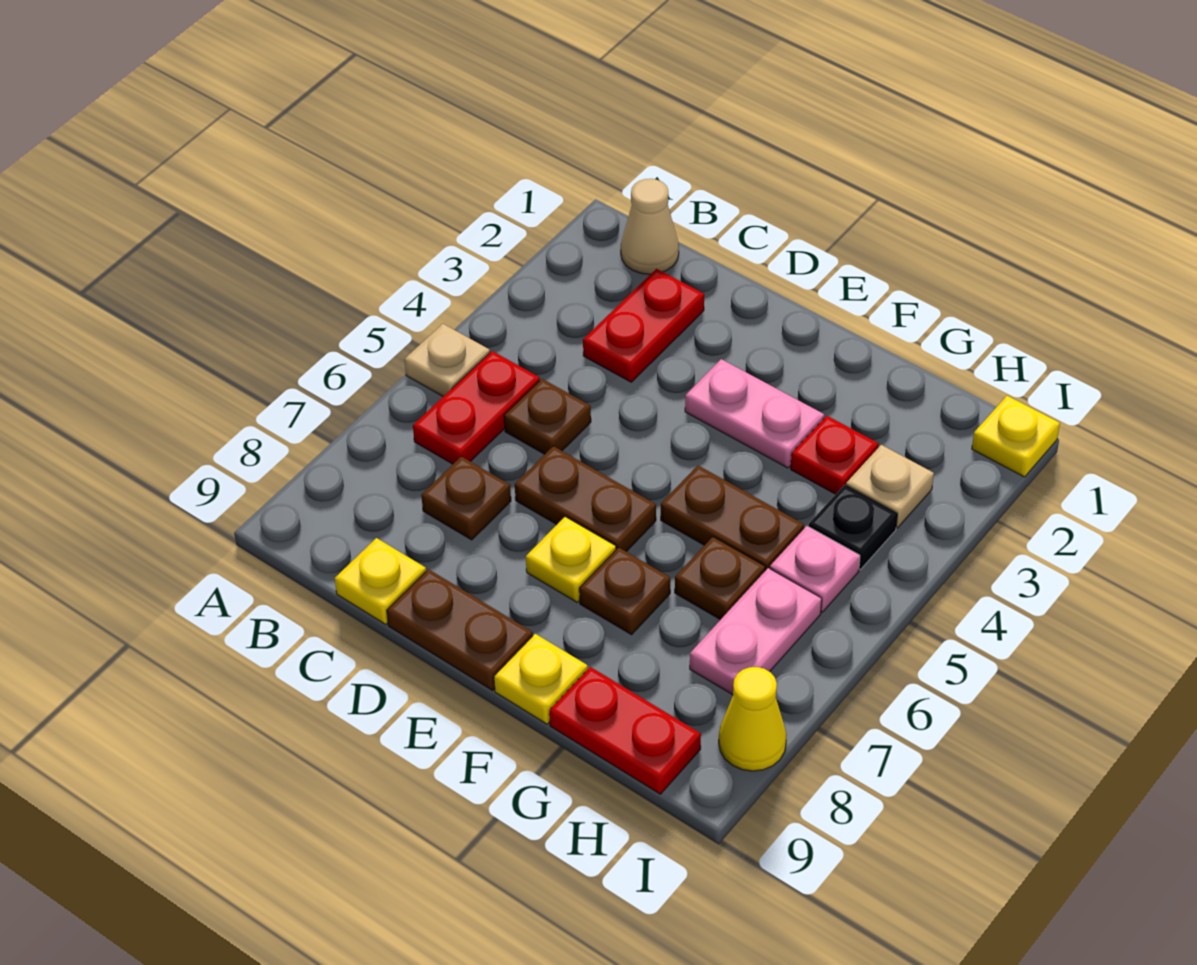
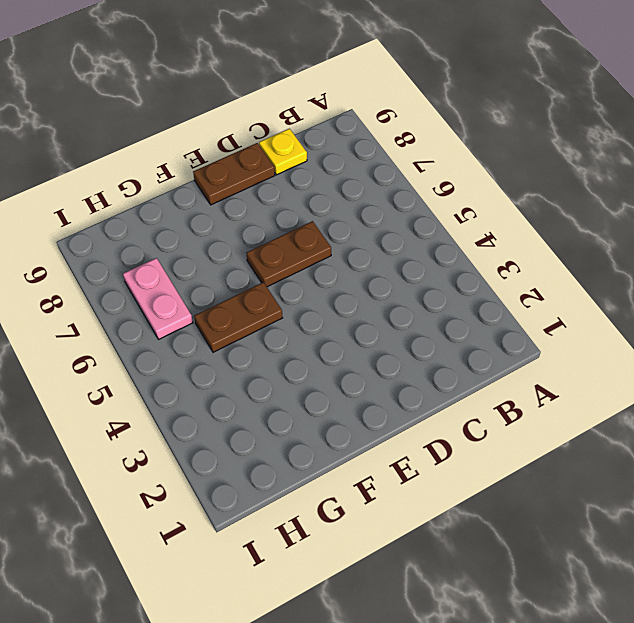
none -> tan 1x1 plate [405,324,490,396]
none -> tan 1x1 cone [621,179,679,274]
none -> red 1x2 plate [413,351,540,464]

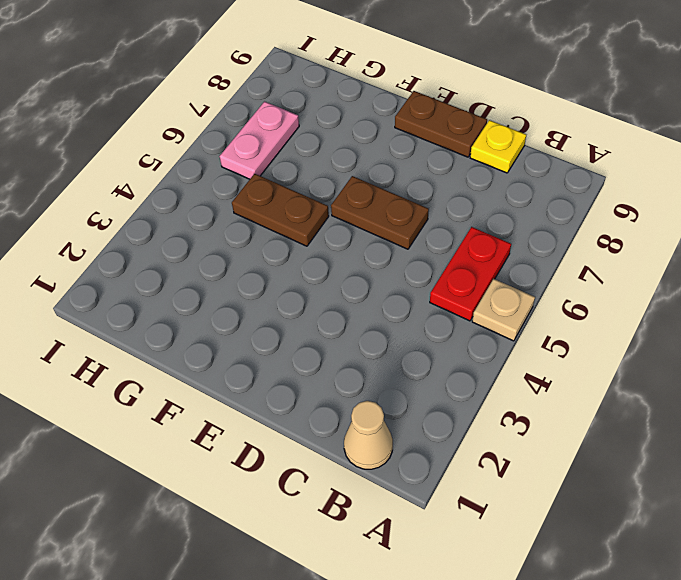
none -> red 1x2 plate [583,269,704,382]
none -> brown 1x1 plate [504,379,591,454]
none -> brown 1x1 plate [421,456,511,540]

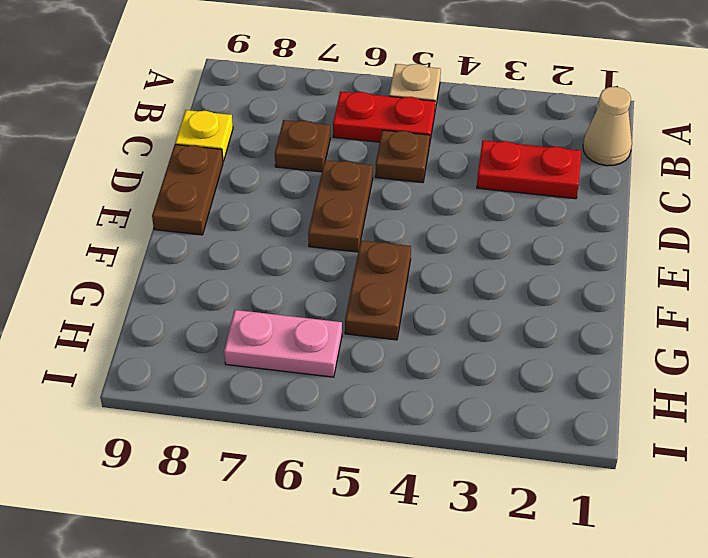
none -> pink 1x2 plate [685,359,824,468]
none -> yellow 1x1 plate [526,517,616,602]
none -> brown 1x1 plate [579,547,670,635]

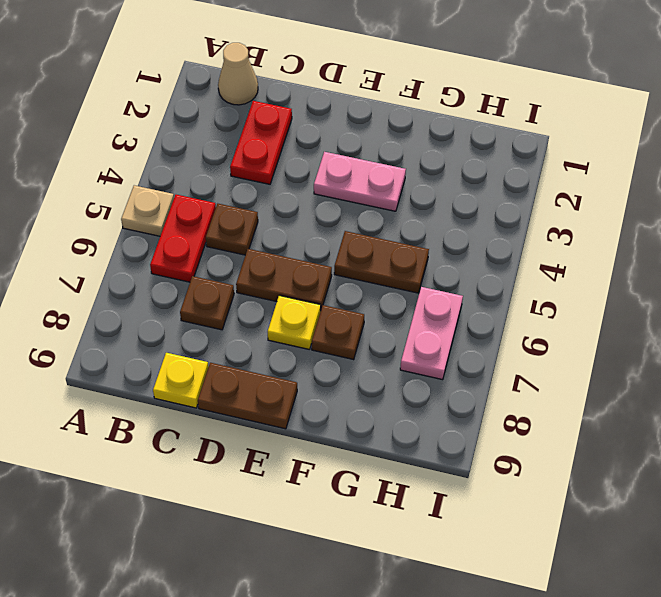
none -> yellow 1x1 plate [494,634,588,724]
none -> red 1x1 plate [791,416,879,494]
none -> brown 1x1 plate [675,537,765,620]

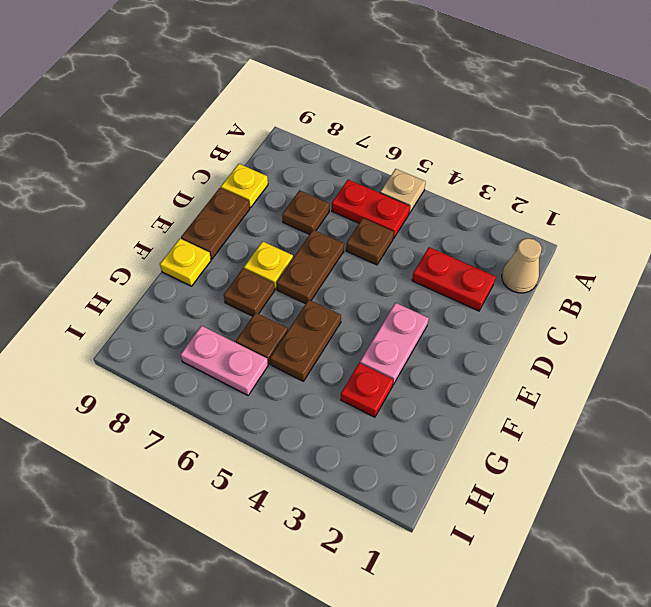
none -> red 1x2 plate [549,667,701,794]
none -> tan 1x1 plate [846,445,934,528]
none -> black 1x1 plate [808,485,897,569]

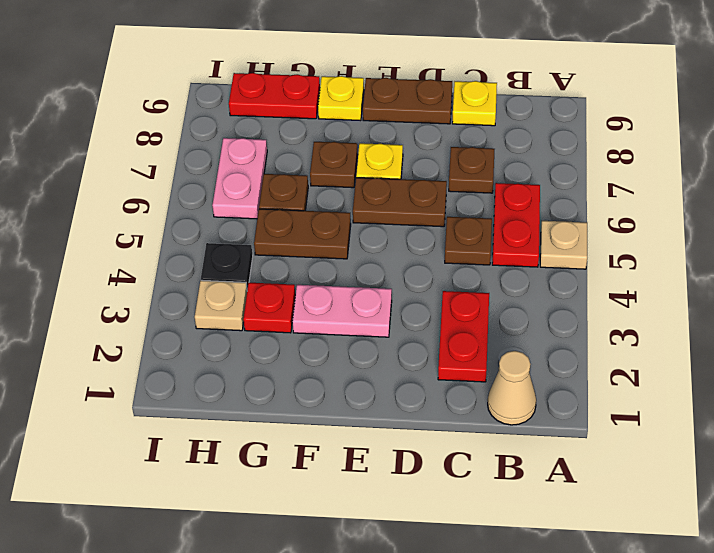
none -> pink 1x1 plate [770,526,860,612]
none -> yellow 1x1 plate [972,396,1060,477]
none -> yellow 1x1 cone [719,667,786,771]

